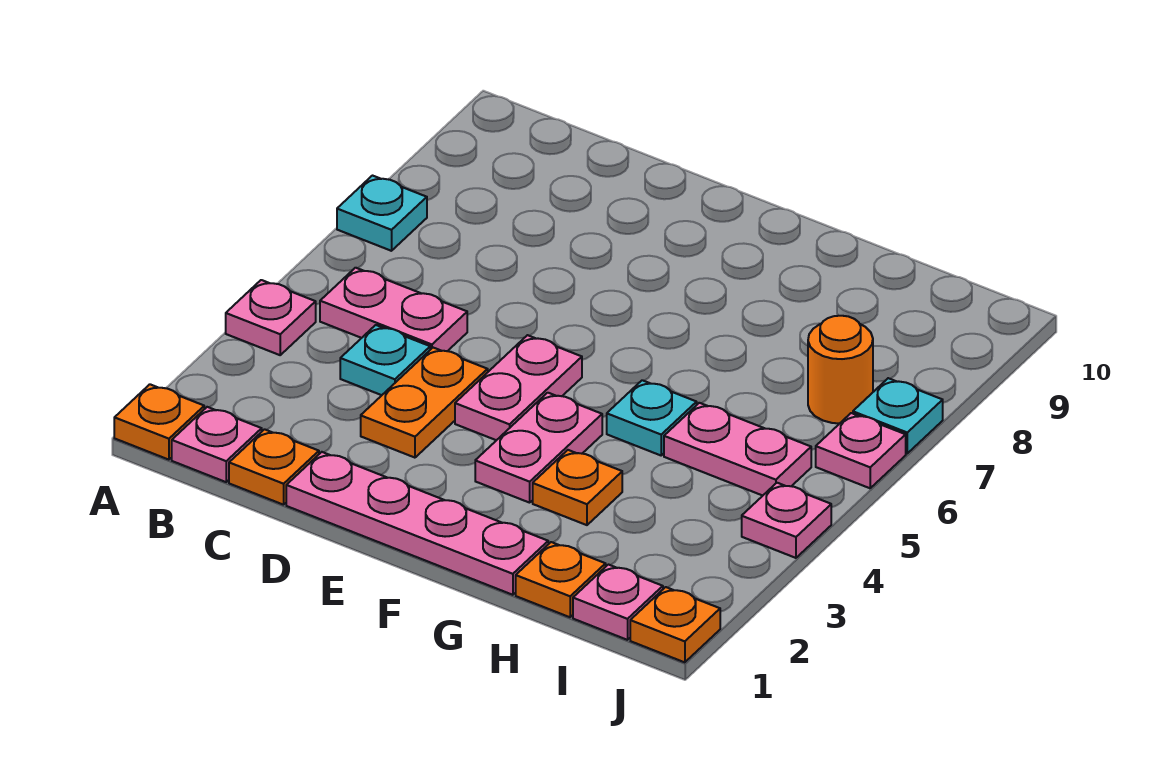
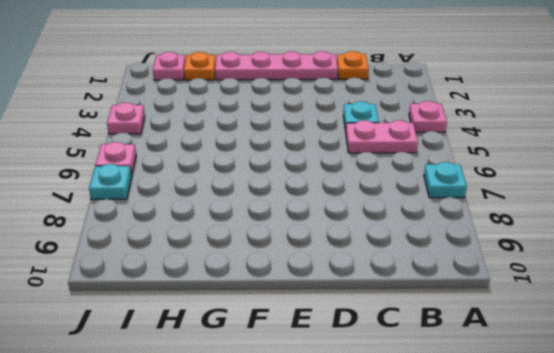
none -> orange 1x1 plate [114,384,204,460]
none -> pink 1x1 plate [172,407,262,482]
none -> orange 1x2 plate [361,348,488,458]

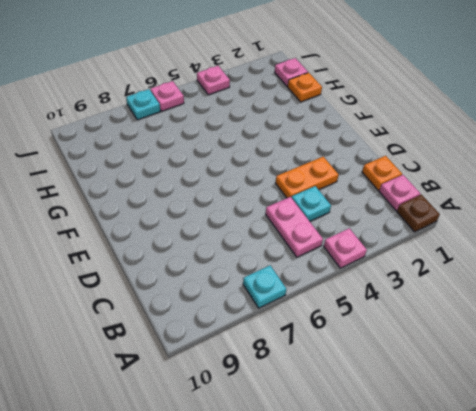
brown 1x1 plate [397,195,440,232] -> orange 1x1 plate [114,384,204,460]
none -> pink 1x4 plate [286,452,548,595]
none -> pink 1x2 plate [455,335,582,440]
none -> pink 1x2 plate [475,393,602,503]

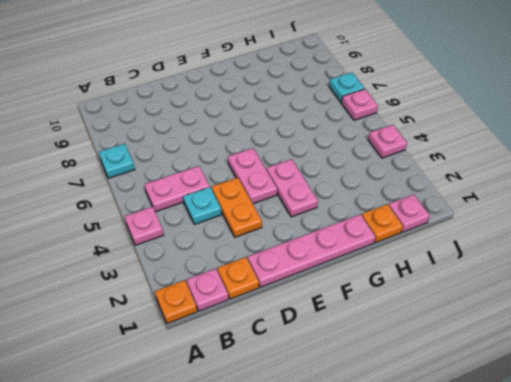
none -> orange 1x1 plate [533,450,622,525]
none -> cyan 1x1 plate [607,380,697,455]
none -> pink 1x2 plate [664,403,811,496]

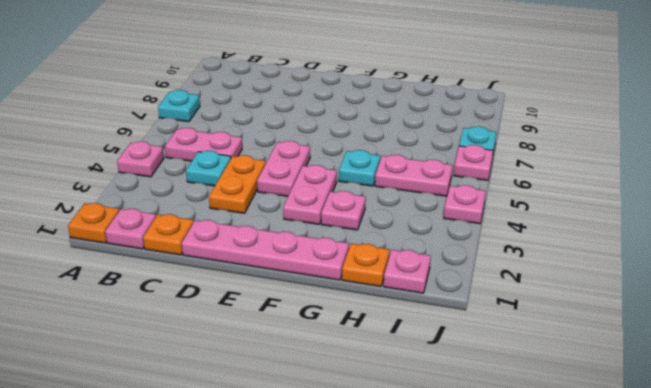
pink 1x1 plate [321,191,366,230] -> orange 1x1 plate [533,450,622,525]
none -> orange 1x1 round brick [808,316,873,423]
none -> orange 1x1 plate [630,587,720,662]

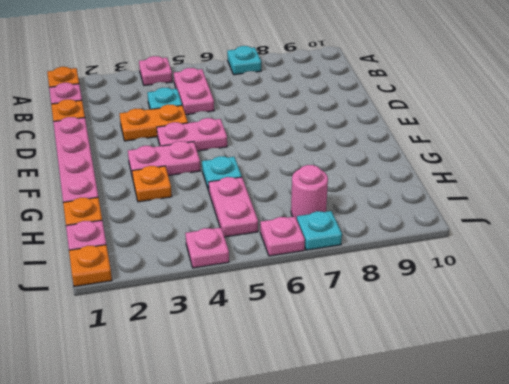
pink 1x1 round brick [291,165,328,219] -> orange 1x1 round brick [808,316,873,423]

